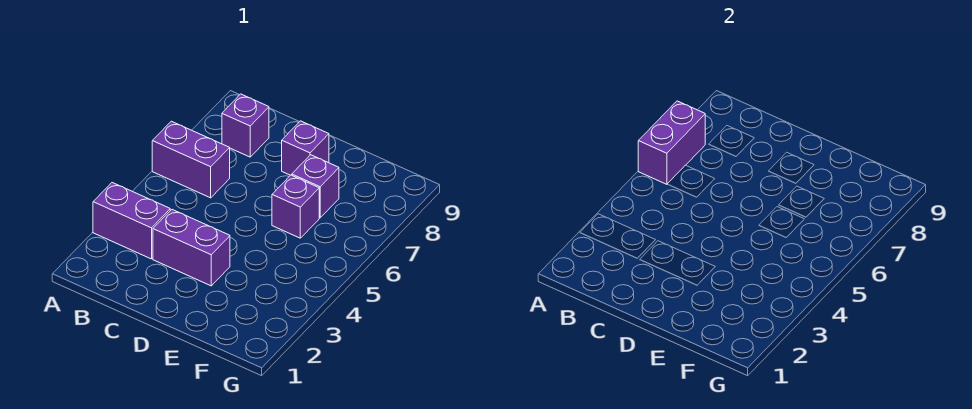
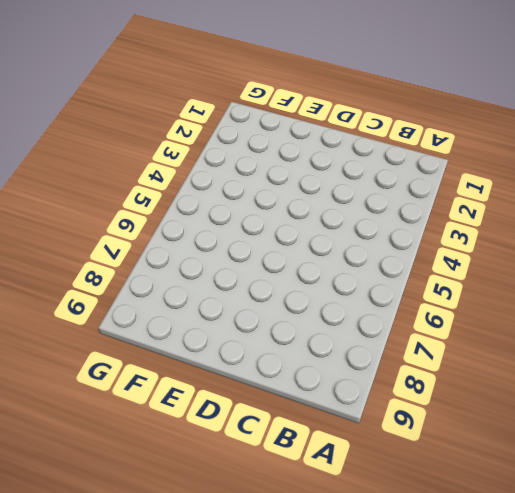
none -> purple 1x2 brick [93,183,170,259]
none -> purple 1x2 brick [152,121,230,198]

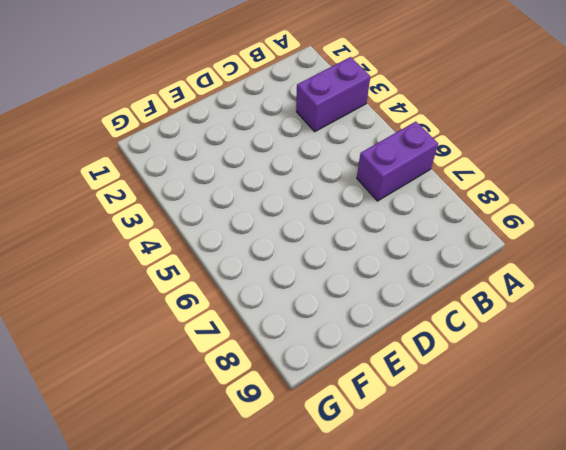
none -> purple 1x1 brick [222,94,269,157]
none -> purple 1x2 brick [153,210,230,286]

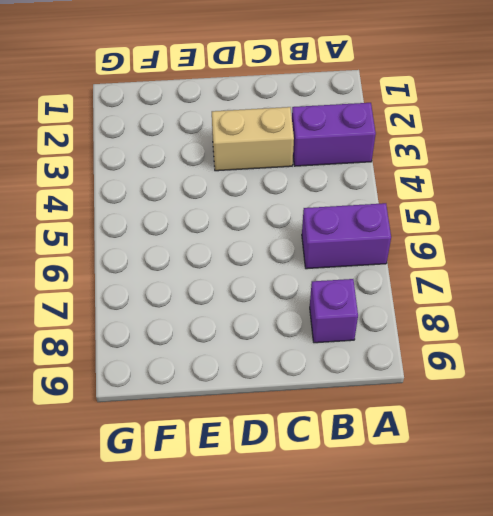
tan 1x2 brick [212,107,294,171] -> purple 1x2 brick [153,210,230,286]
none -> purple 1x1 brick [282,121,329,175]
none -> purple 1x1 brick [272,175,319,238]

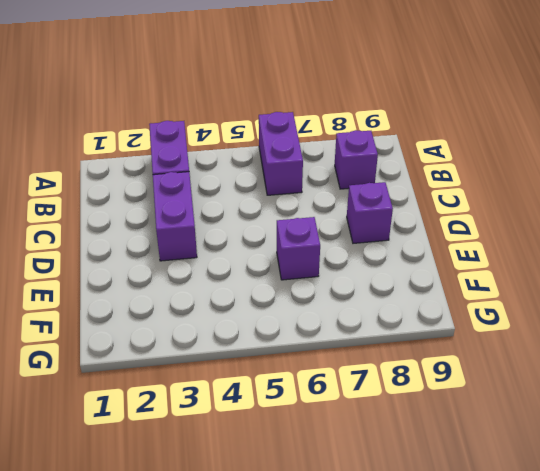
none -> purple 1x1 brick [292,155,339,218]
none -> purple 1x2 brick [638,101,705,184]

